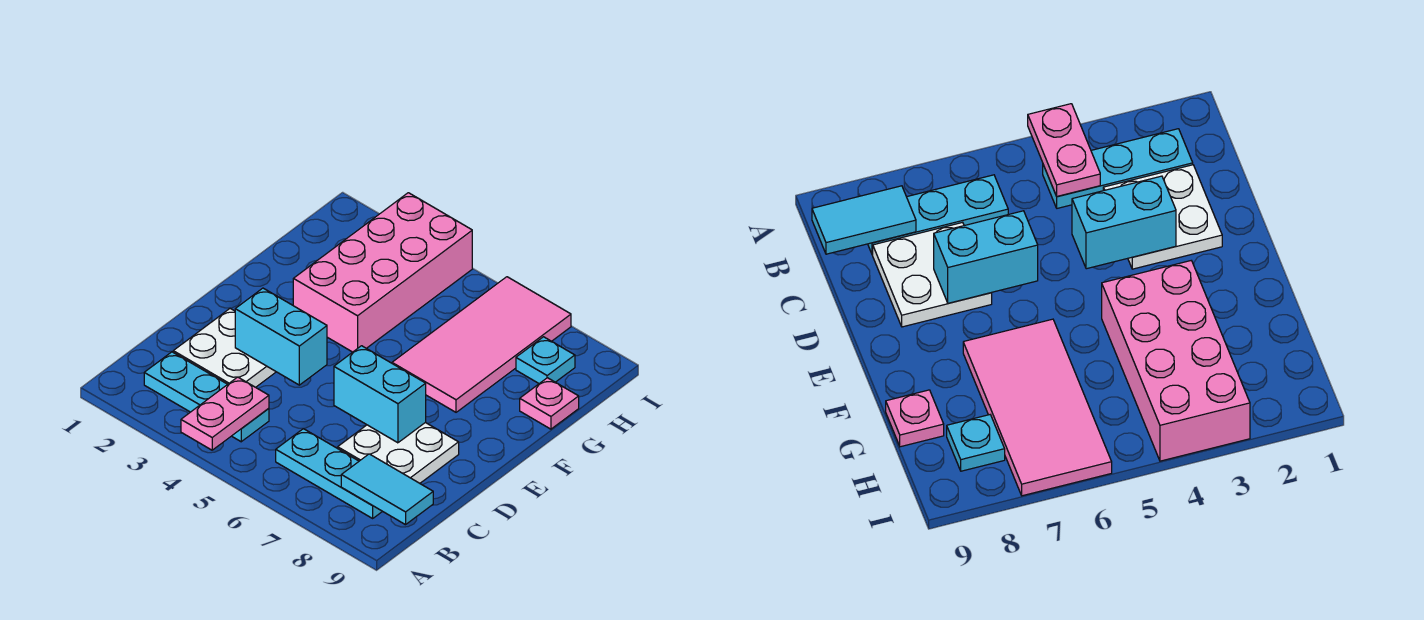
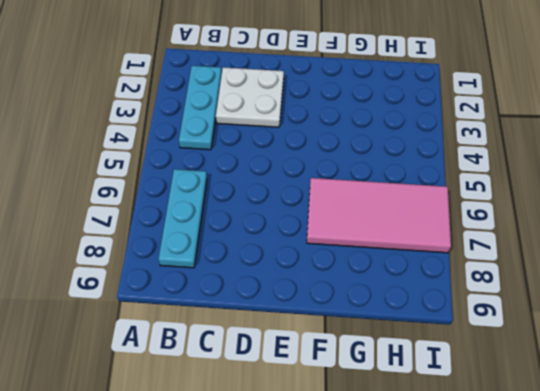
none -> white 2x2 plate [338,423,459,483]
none -> pink 2x4 brick [293,193,472,352]
none -> pink 1x1 plate [520,378,579,429]

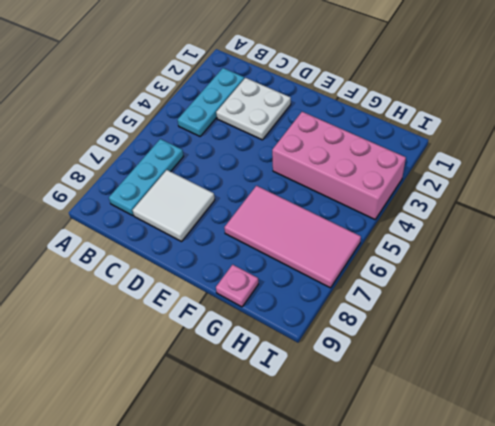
white 2x2 tile [133,170,215,242] -> white 2x2 plate [338,423,459,483]
none -> cyan 1x1 plate [516,337,575,383]
none -> pink 1x2 plate [181,377,269,450]
none -> cyan 1x2 tile [341,454,433,525]

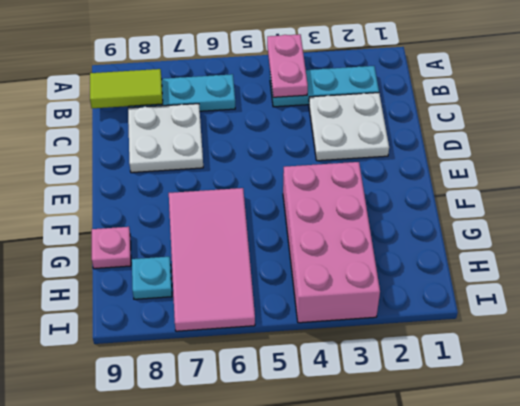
lime 1x2 tile [90,69,163,108] -> cyan 1x2 tile [341,454,433,525]
none -> cyan 1x2 brick [235,288,327,385]
none -> cyan 1x2 brick [334,346,426,443]

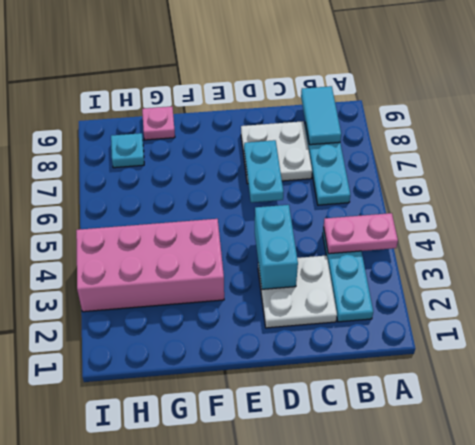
cyan 1x2 plate [244,140,283,202] -> cyan 1x2 brick [334,346,426,443]
none -> pink 2x4 tile [392,277,571,412]

